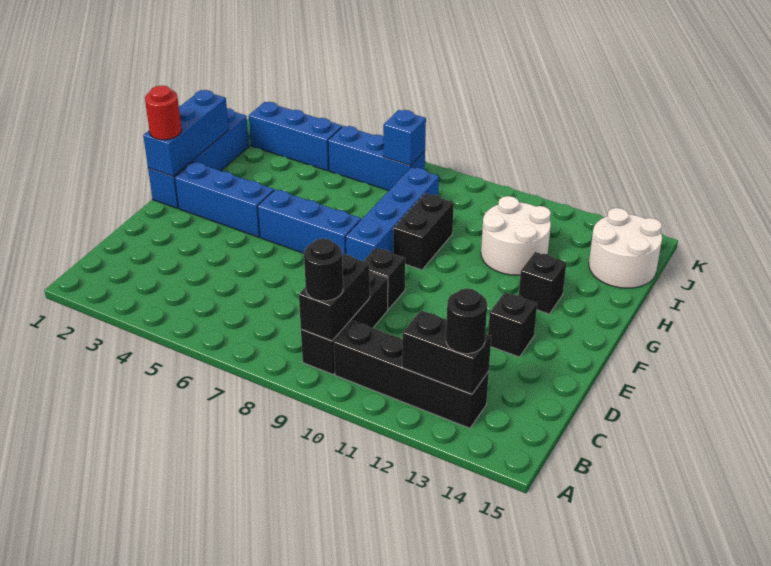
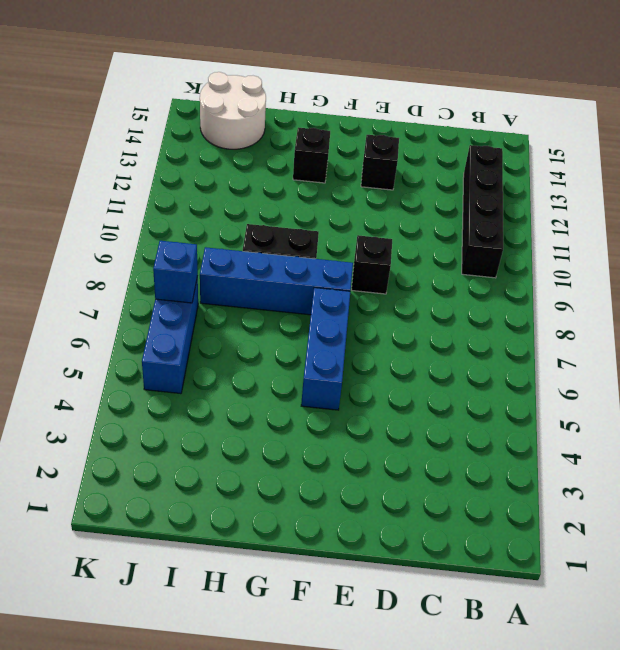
none -> black 1x3 brick [301,270,388,374]
none -> blue 1x4 brick [148,108,249,208]
none -> blue 1x3 brick [175,162,274,237]

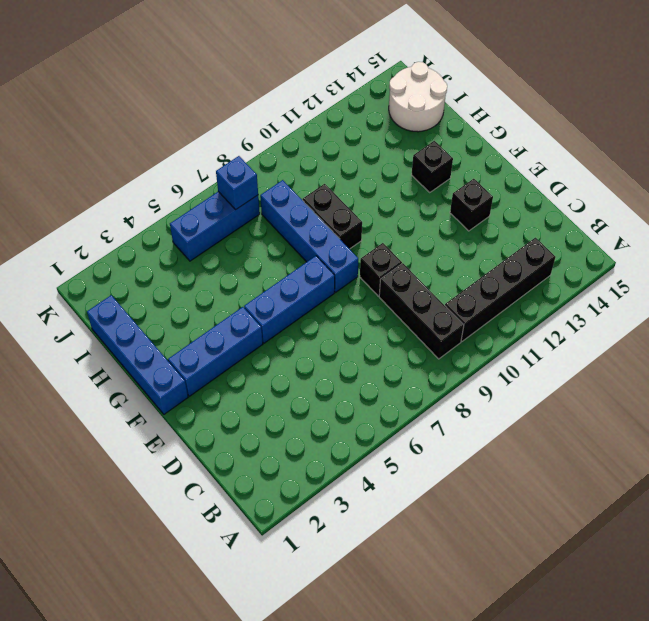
none -> white 2x2 round brick [481,196,551,275]
none -> blue 1x3 brick [249,102,342,171]
none -> black 1x2 brick [299,254,370,341]

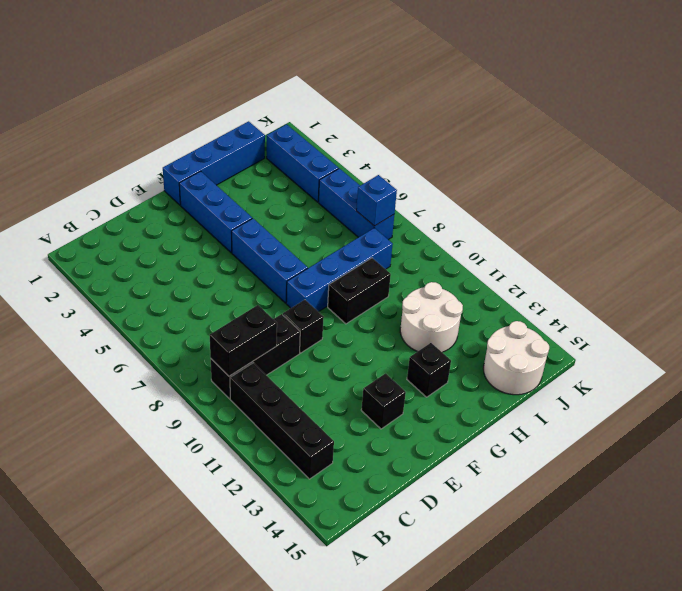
none -> black 1x2 brick [402,311,491,394]
none -> blue 1x3 brick [143,90,229,176]
none -> black 1x1 round brick [304,238,343,301]

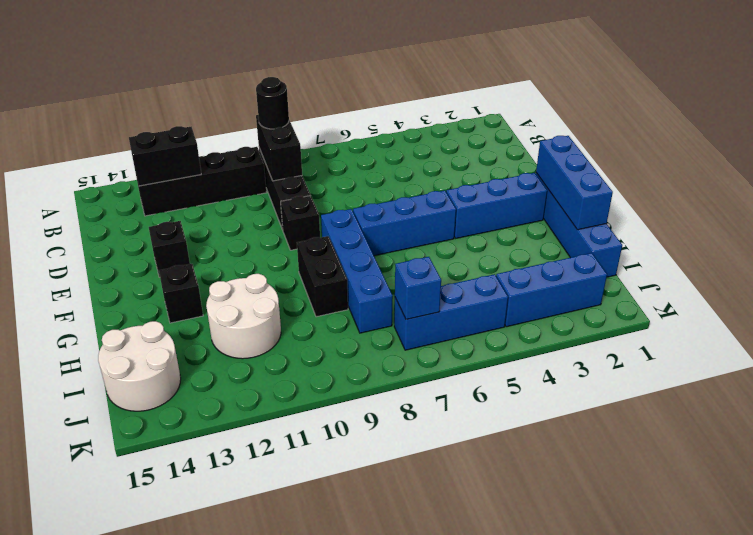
none -> black 1x1 round brick [446,288,487,354]
none -> red 1x1 round brick [145,85,182,140]

